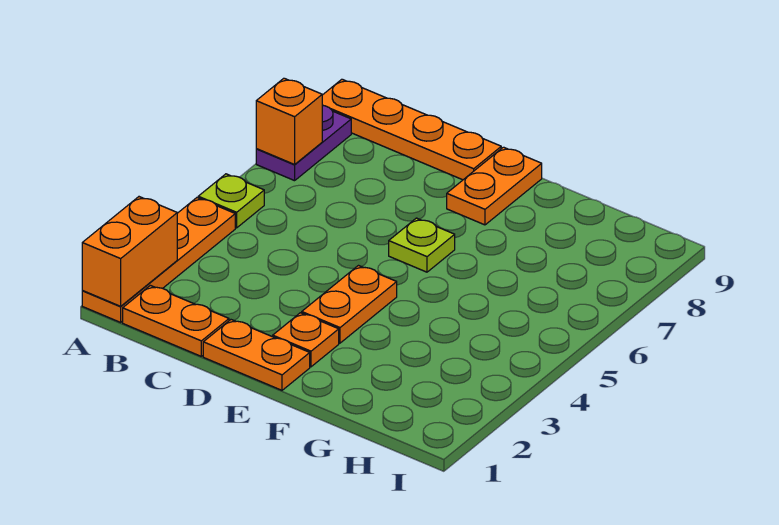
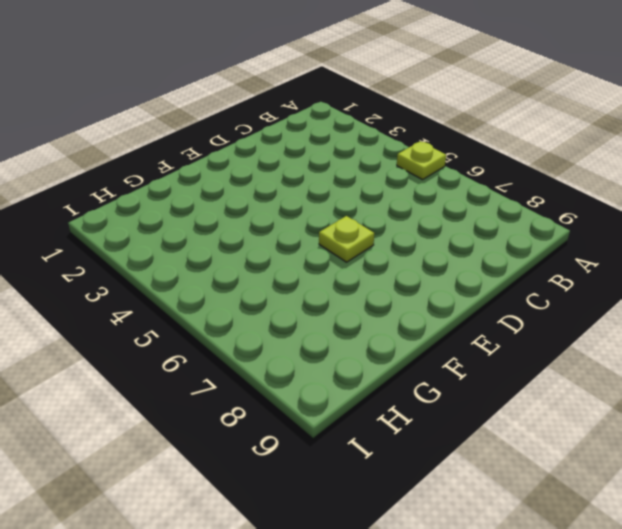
none -> orange 1x4 plate [82,198,235,322]
none -> purple 1x2 plate [256,105,351,181]
none -> orange 1x4 plate [322,79,501,180]

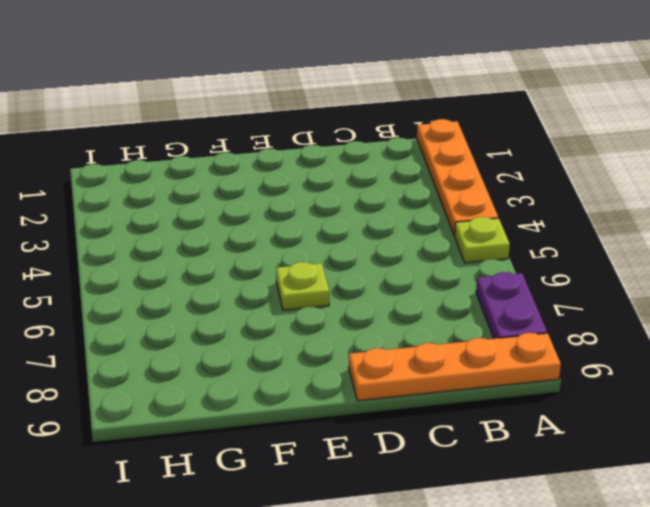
none -> orange 1x2 plate [123,285,229,356]
none -> orange 1x2 plate [203,320,310,390]
none -> orange 1x1 plate [273,313,339,367]

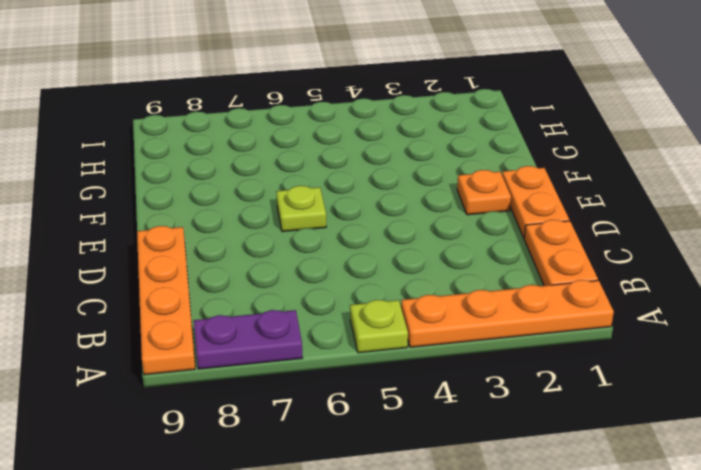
none -> orange 1x2 plate [302,266,397,343]
none -> orange 1x2 plate [447,147,542,225]
none -> orange 1x2 brick [82,197,177,306]

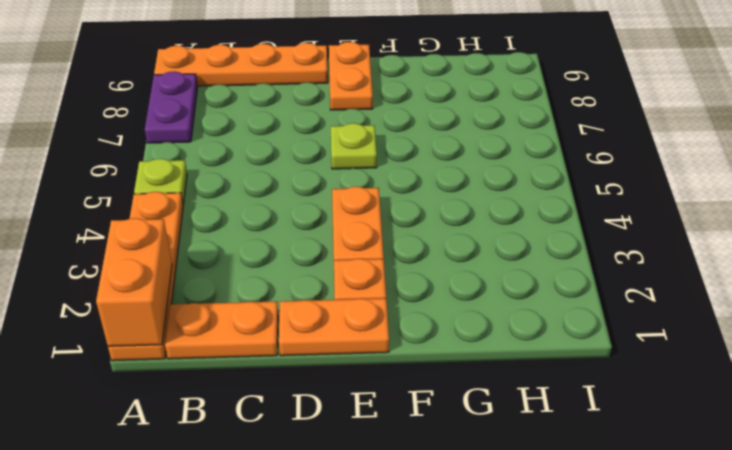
none -> orange 1x1 brick [256,78,322,164]

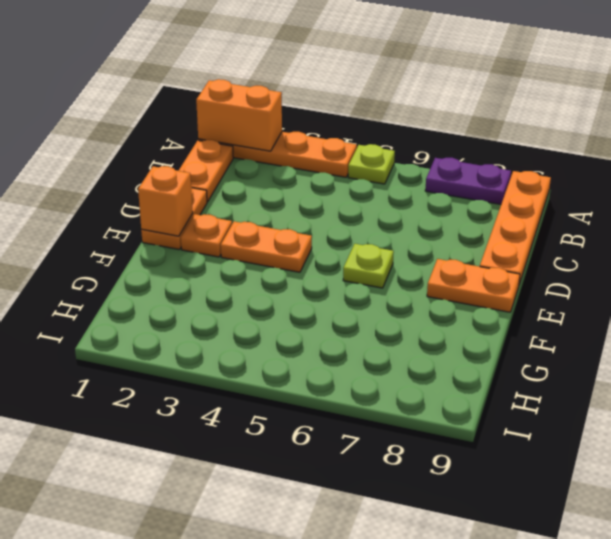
orange 1x1 brick [138,166,193,236] -> orange 1x1 brick moved to [256,78,322,164]

